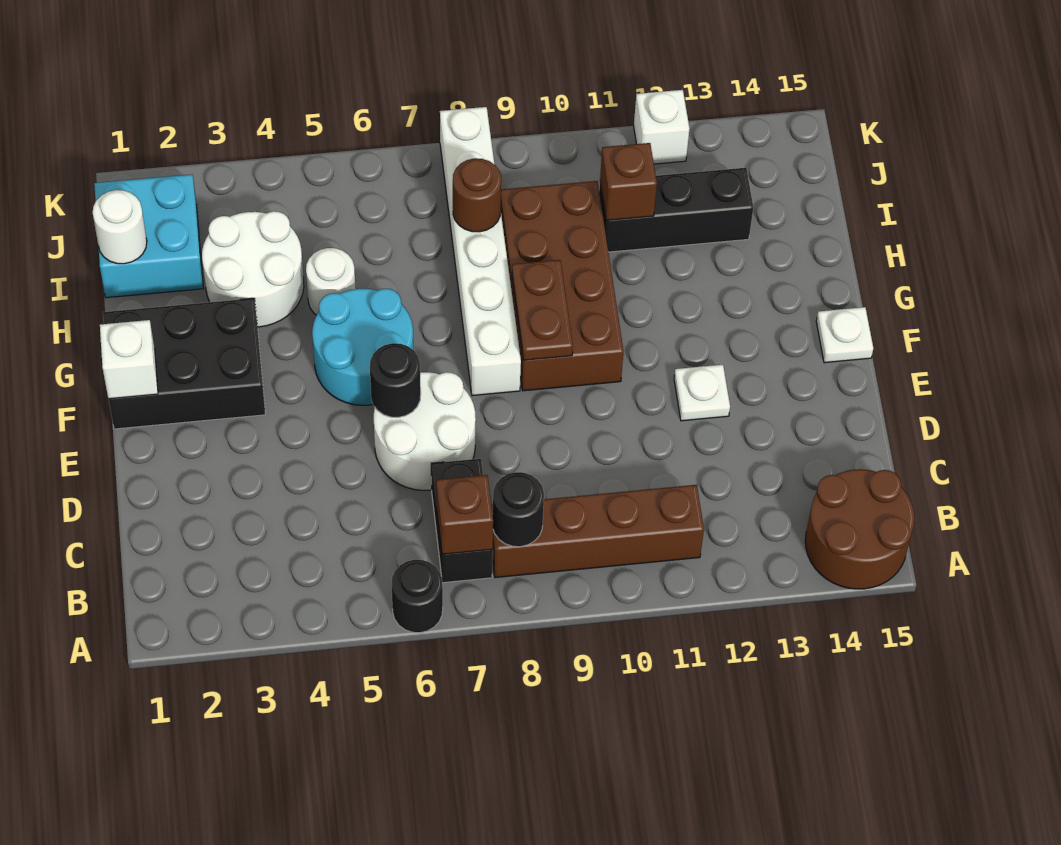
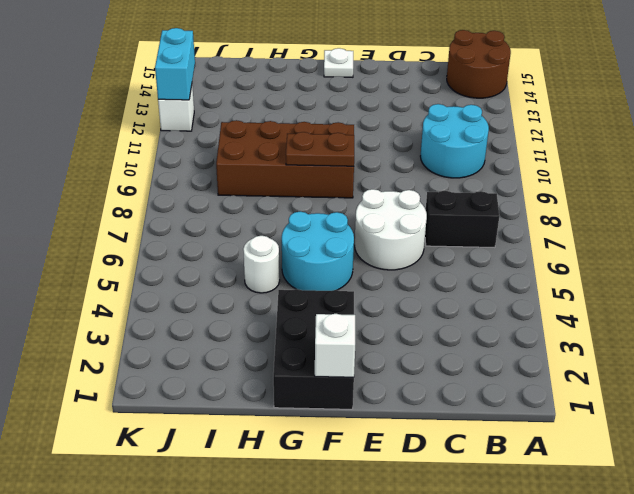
cyan 2x2 round brick [420,104,489,178] -> brown 1x4 brick [491,485,704,578]
cyan 1x2 brick [155,28,195,100] -> none
none -> black 1x1 round brick [392,560,443,633]
none -> white 1x1 plate [674,365,730,421]
none -> white 1x6 brick [440,107,521,396]

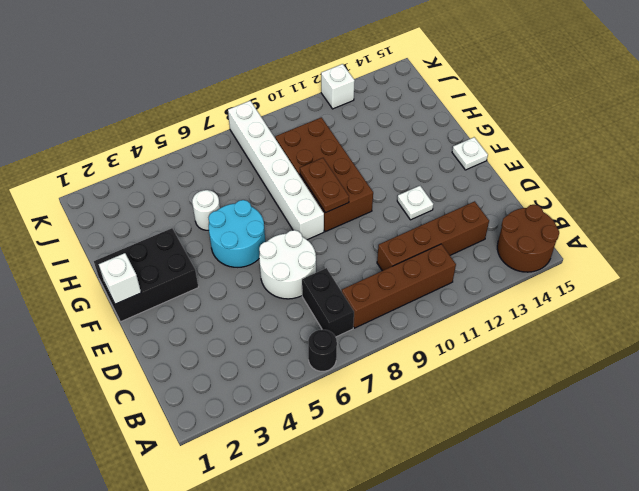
brown 1x4 brick [377,201,489,271] -> none
none -> white 2x2 round brick [202,211,304,327]
none -> cyan 2x2 brick [94,174,204,298]
none -> black 1x3 brick [599,168,753,252]

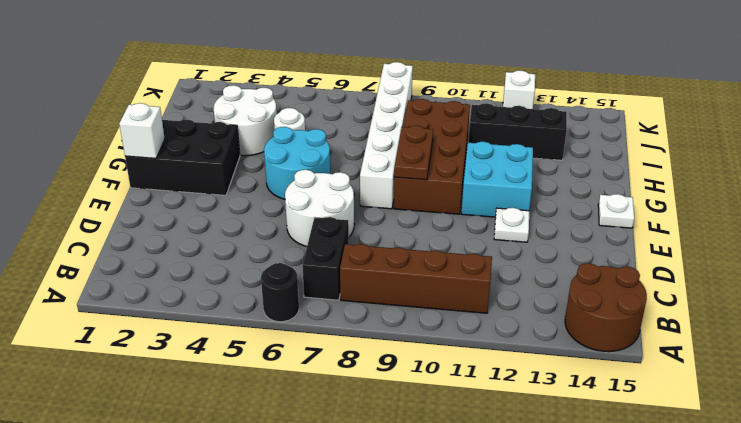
cyan 2x2 brick [462,142,533,217] -> cyan 2x2 brick moved to [94,174,204,298]
none -> brown 1x1 brick [436,475,493,554]
none -> black 1x1 round brick [493,472,544,547]
none -> black 1x1 round brick [370,343,421,417]

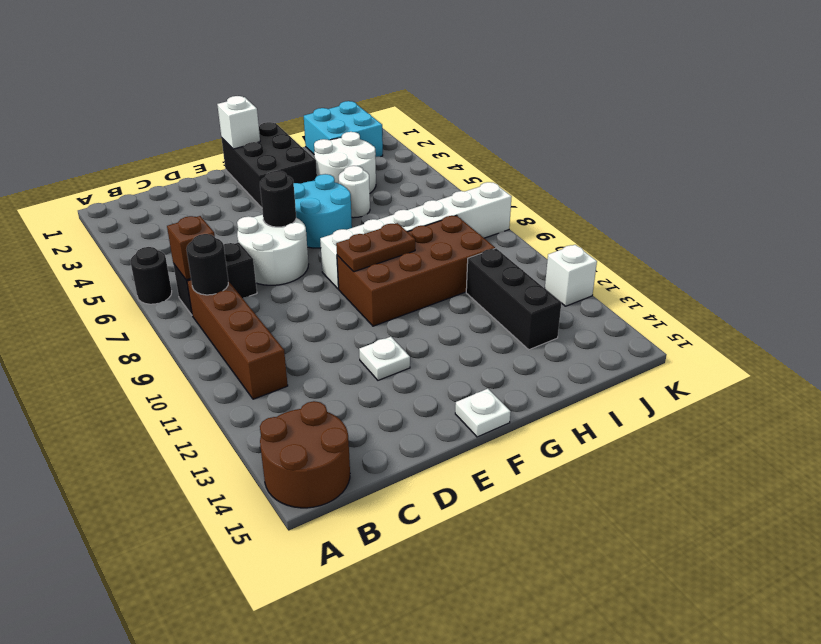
none -> white 1x1 round brick [93,190,147,264]
none -> brown 1x1 round brick [453,158,501,232]
none -> brown 1x1 brick [600,143,657,220]

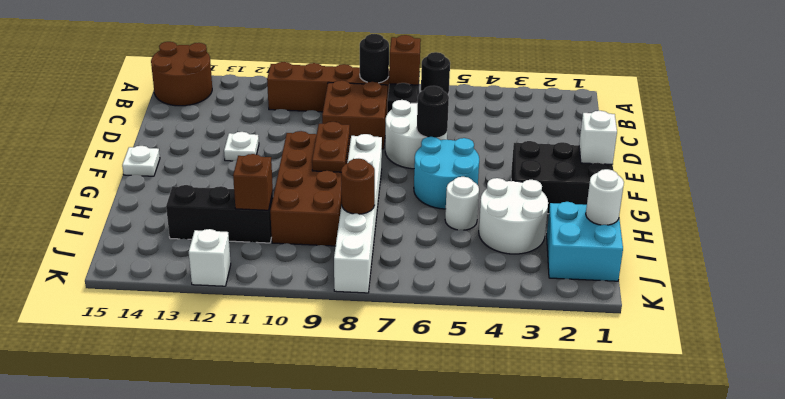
brown 2x2 brick [322,80,388,149] -> none

